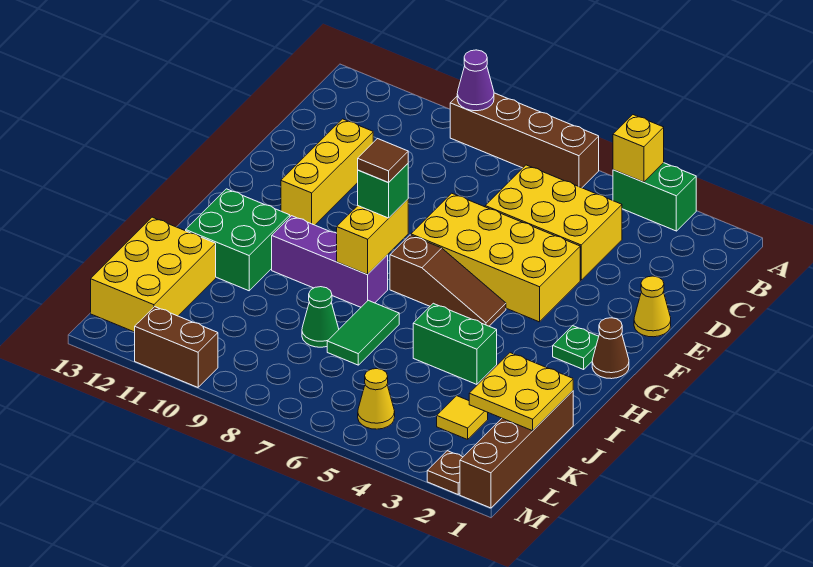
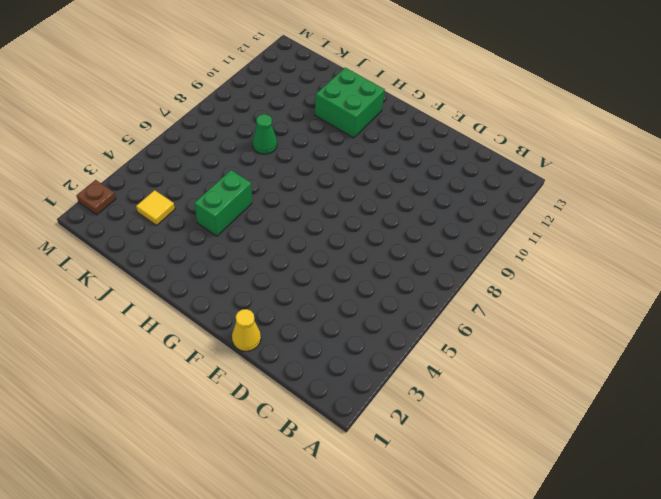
none -> green 1x2 brick [613,163,696,231]
none -> brown 1x4 brick [450,93,599,188]
none -> yellow 2x3 brick [485,165,622,280]

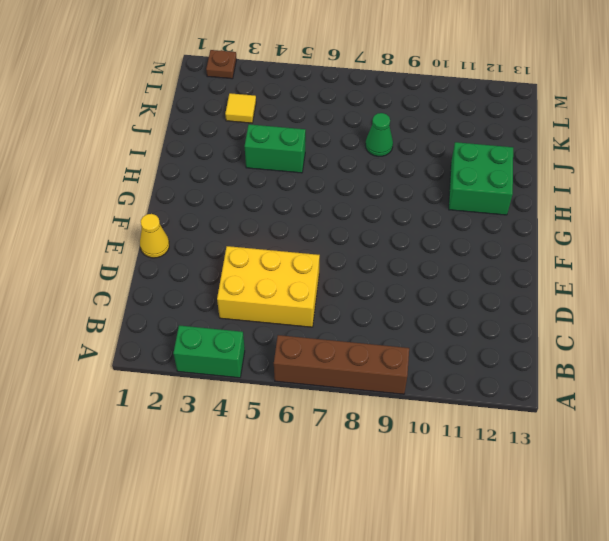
none -> yellow 1x3 brick [281,119,373,225]
none -> yellow 2x4 brick [411,193,580,322]
none -> brown 1x1 cone [592,318,629,379]

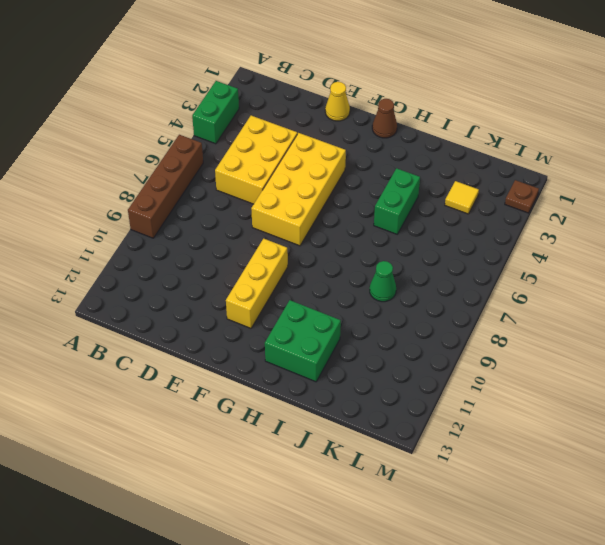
yellow 1x3 brick [226,239,288,328] -> yellow 1x3 brick turned to [281,119,373,225]
none -> green 1x1 plate [553,326,599,369]
none -> brown 1x3 slope [390,235,506,326]
none -> purple 1x3 brick [272,216,388,307]

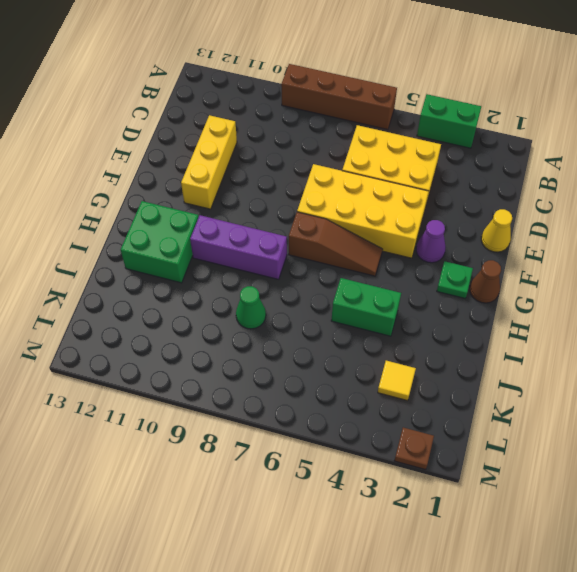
purple 1x1 cone [416,220,446,263] -> purple 1x1 cone moved to [457,50,494,111]
none -> green 1x2 tile [327,300,399,365]
none -> brown 1x4 brick [460,391,573,508]
none -> yellow 2x3 brick [91,217,216,332]

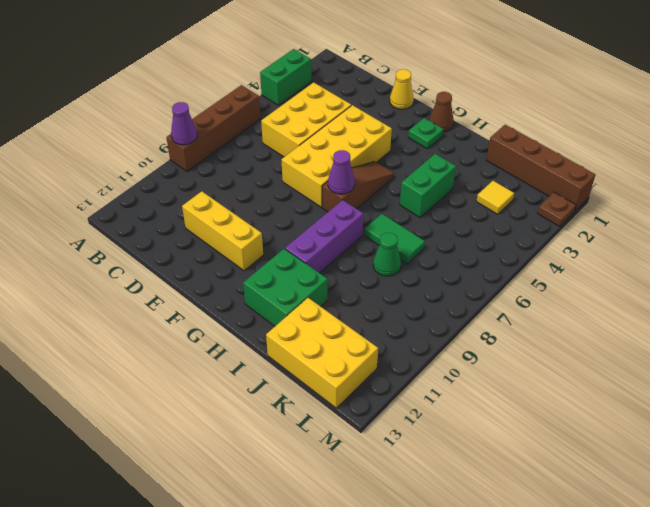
purple 1x1 cone [328,150,355,194] -> none
none -> yellow 1x1 cone [358,369,395,429]
none -> brown 1x2 brick [135,307,218,387]
none -> yellow 1x1 brick [613,115,664,182]

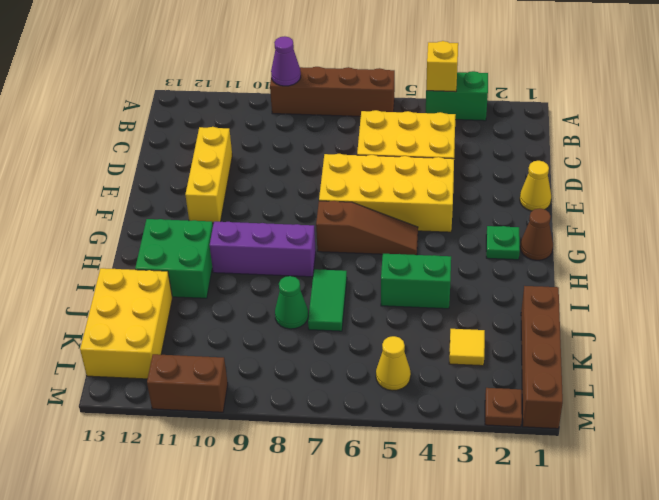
none -> yellow 1x2 brick [337,199,408,275]
none -> yellow 2x2 plate [469,353,573,431]
none -> green 1x1 brick [358,164,408,218]

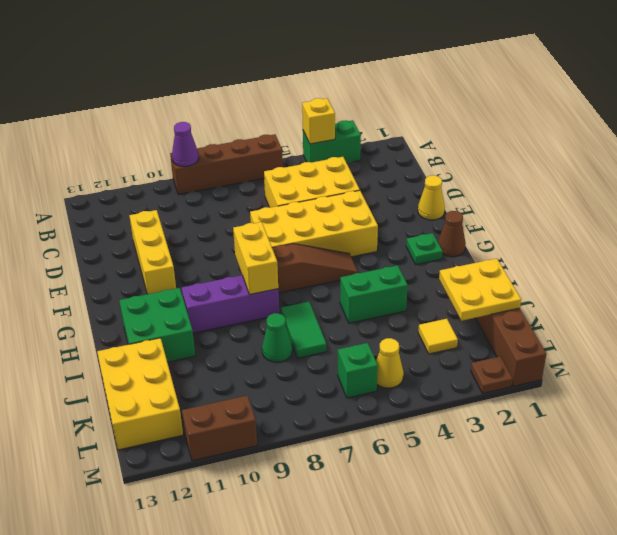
green 1x1 brick [338,343,378,398] -> green 1x1 brick moved to [358,164,408,218]
none -> brown 1x1 tile [358,139,408,183]

